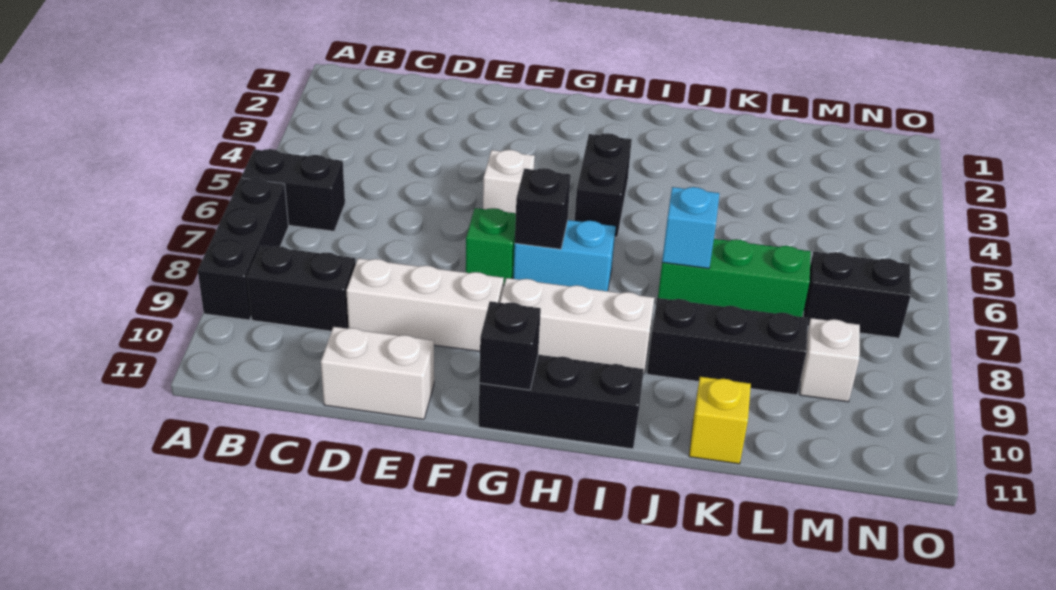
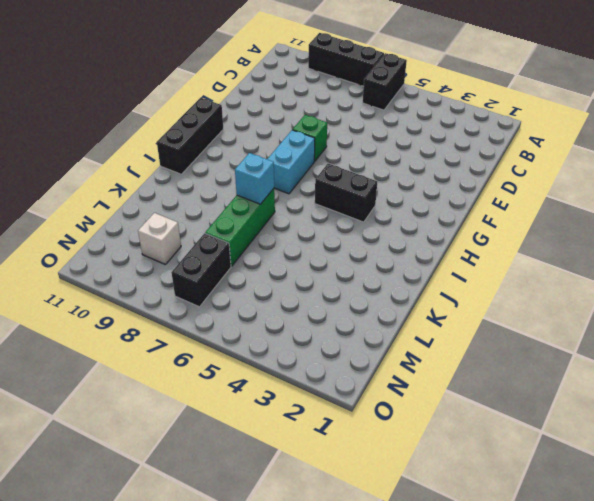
none -> black 1x2 brick [247,246,356,331]
none -> white 1x3 brick [346,258,504,351]
none -> white 1x2 brick [321,327,434,419]

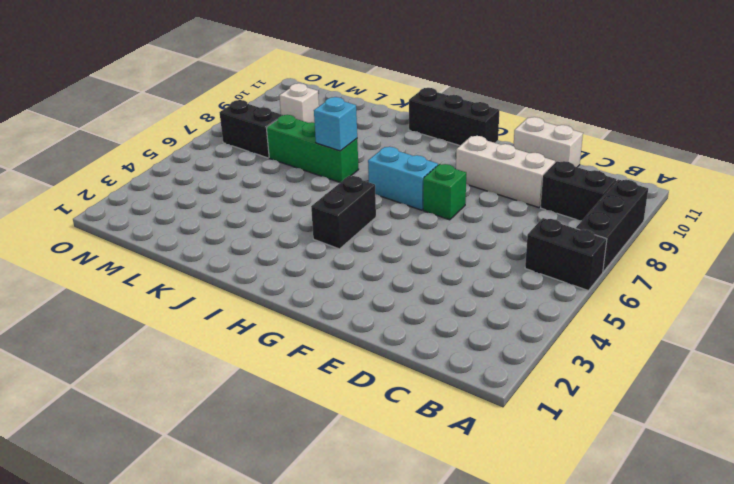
none -> white 1x1 brick [483,150,535,213]
none -> white 1x3 brick [500,278,654,374]
none -> black 1x3 brick [647,298,808,395]

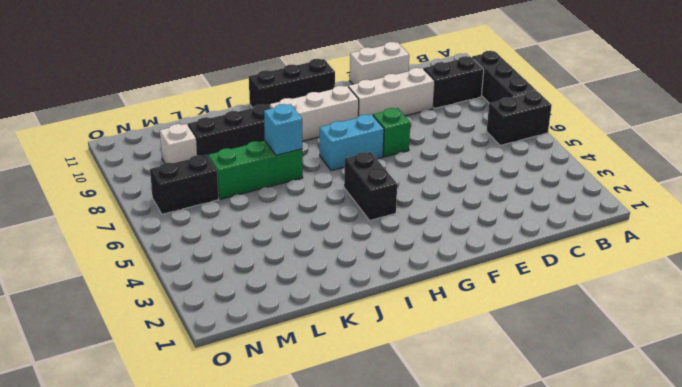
none -> white 1x1 brick [483,150,535,213]
none -> yellow 1x1 brick [689,377,751,464]
none -> black 1x1 brick [515,168,571,249]

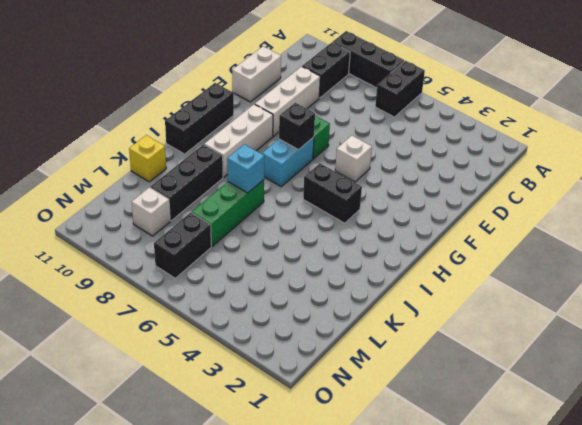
none -> black 1x1 brick [479,301,541,390]

